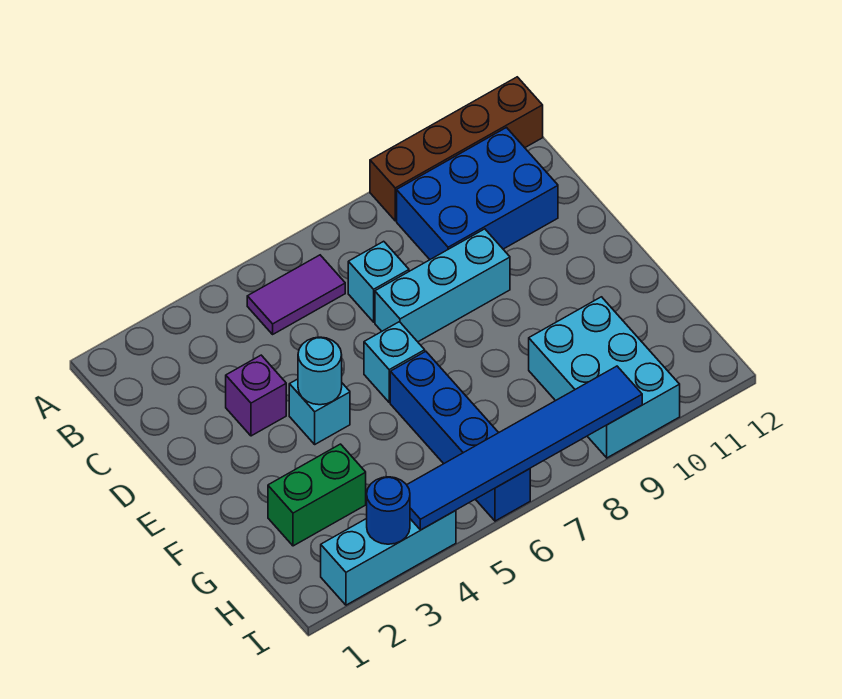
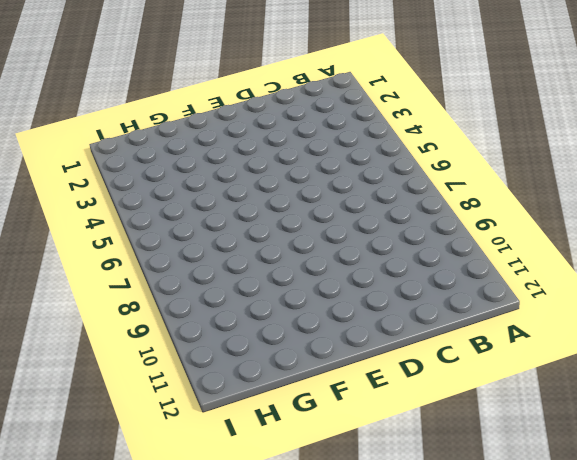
none -> brown 1x4 brick [370,77,543,221]
none -> purple 1x2 tile [247,255,345,334]
none -> blue 2x3 brick [397,128,558,259]

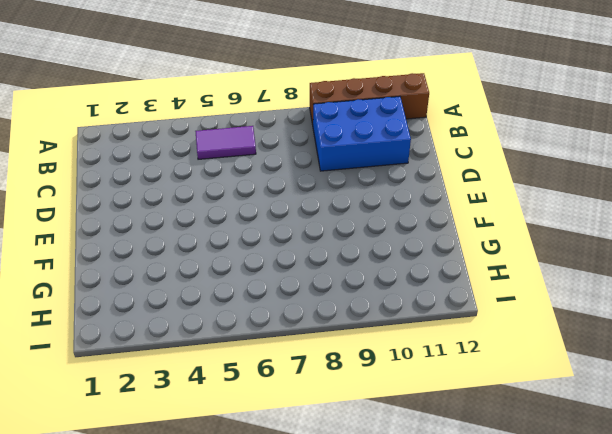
none -> cyan 1x1 brick [348,241,409,322]
none -> purple 1x1 brick [226,355,286,436]
none -> cyan 1x3 brick [375,229,510,342]

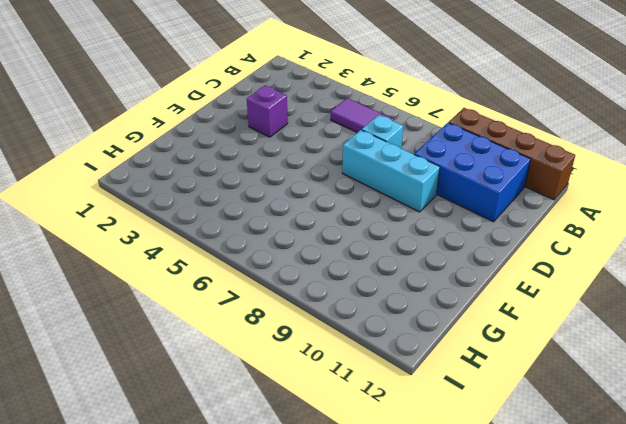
none -> cyan 1x1 brick [289,379,350,444]
none -> cyan 1x1 brick [364,322,425,402]
none -> blue 1x4 brick [390,351,530,521]

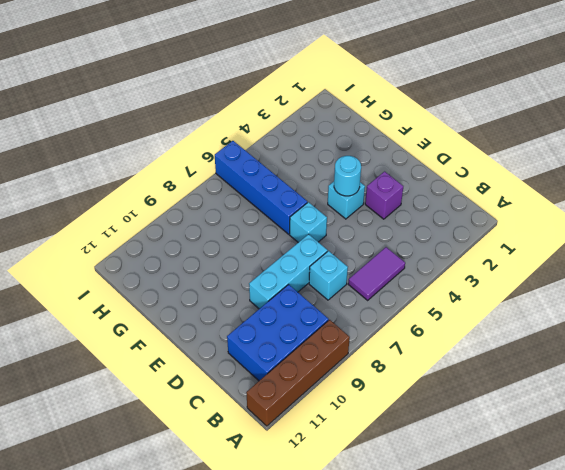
none -> green 1x2 brick [268,444,366,546]
none -> cyan 2x3 brick [529,297,680,458]
none -> cyan 1x3 brick [321,511,456,605]

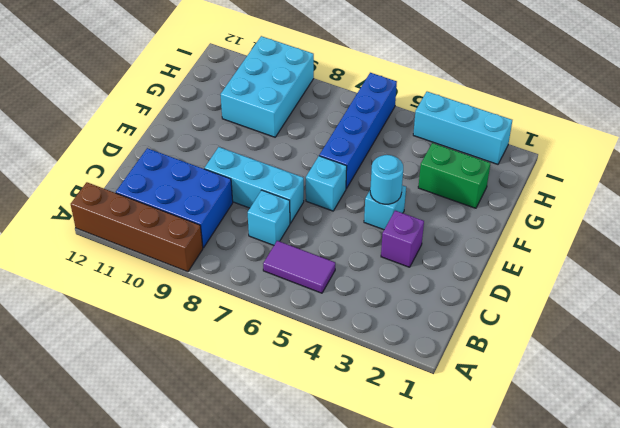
none -> blue 1x1 round brick [367,477,410,544]
none -> blue 1x6 tile [407,366,642,530]

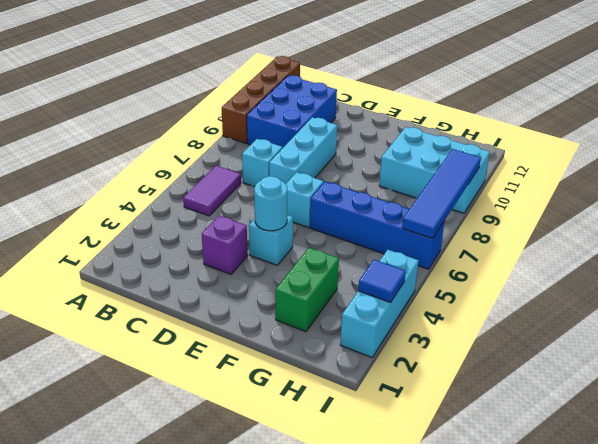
blue 1x1 tile [358,260,406,302] -> blue 1x1 round brick [367,477,410,544]
blue 1x4 tile [402,149,481,239] -> blue 1x6 tile [407,366,642,530]

